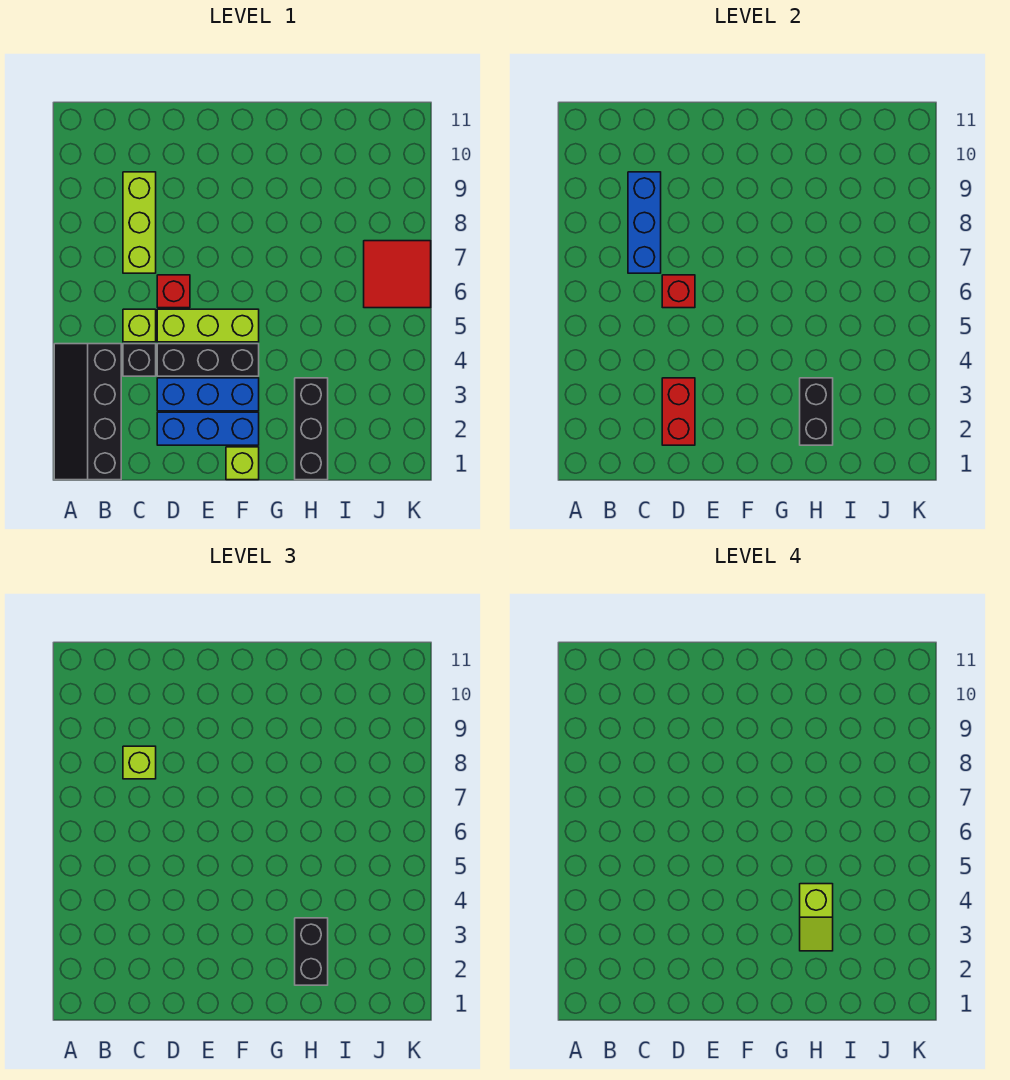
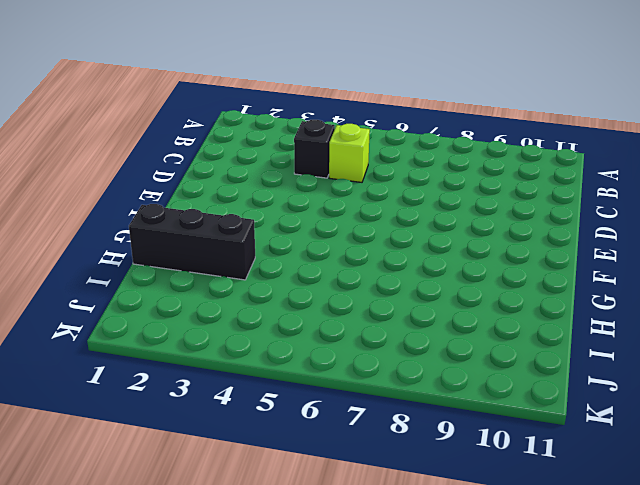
none -> black 2x4 slope [54,344,121,480]
none -> lime 1x3 brick [123,172,156,273]
none -> blue 1x3 brick [157,412,259,445]

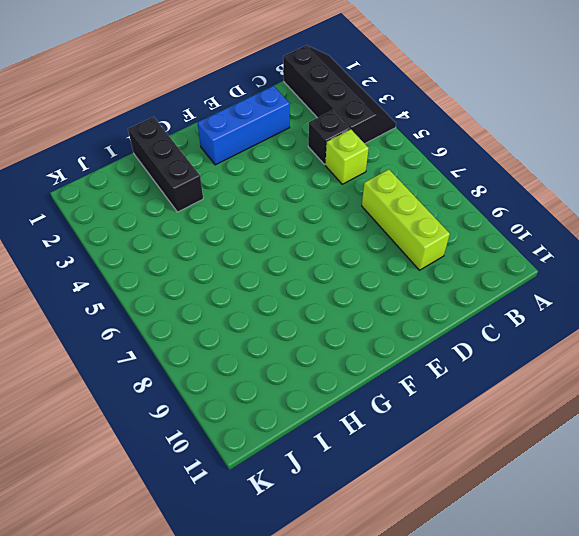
none -> blue 1x3 brick [157,378,259,411]
none -> black 1x3 brick [157,344,259,376]
none -> lime 1x3 brick [157,309,259,342]

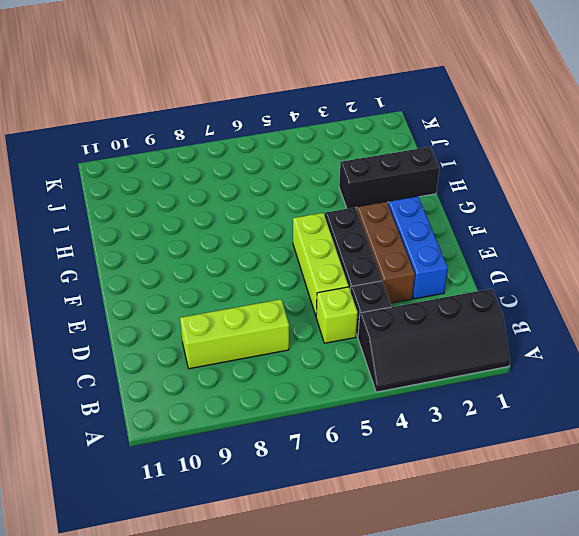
brown 1x3 brick [357,202,415,303] -> blue 1x3 brick [157,378,259,411]
none -> red 1x1 brick [157,275,190,308]
none -> lime 1x1 brick [226,447,259,480]
none -> red 2x2 tile [364,241,431,308]

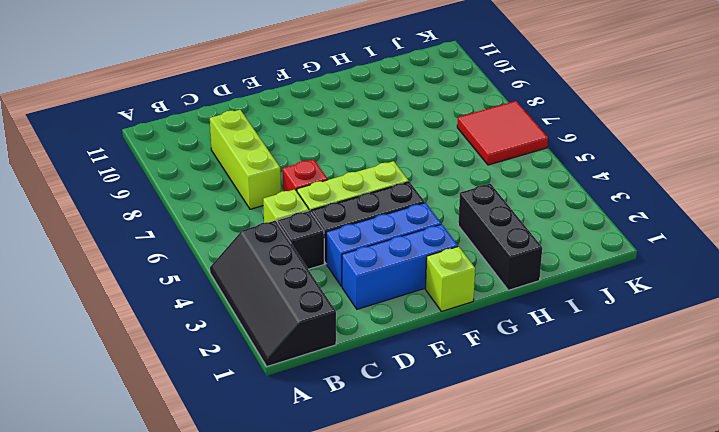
none -> blue 1x3 brick [628,172,661,273]
none -> red 1x2 brick [662,378,695,445]
none -> red 1x1 brick [662,275,695,308]

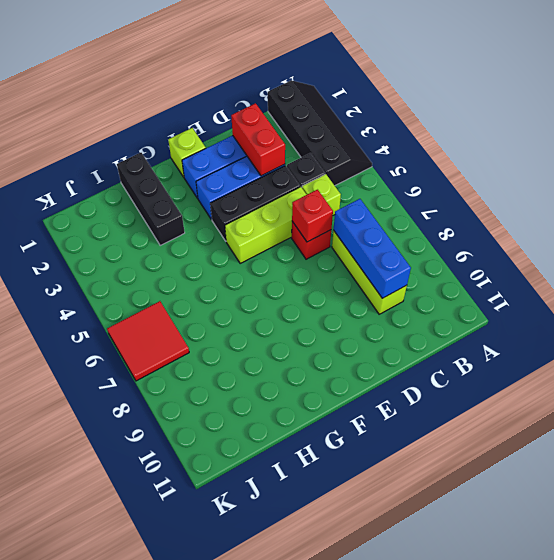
none -> black 1x2 brick [800,378,833,445]
none -> lime 1x1 brick [123,746,156,779]
none -> black 1x2 brick [295,918,328,985]

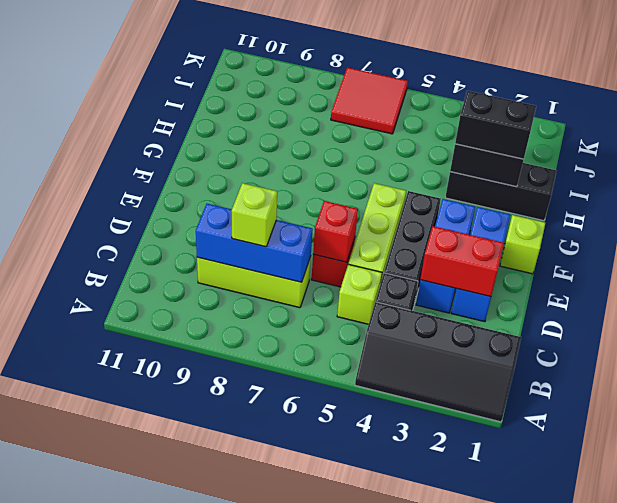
none -> lime 1x2 slope [800,884,833,951]

